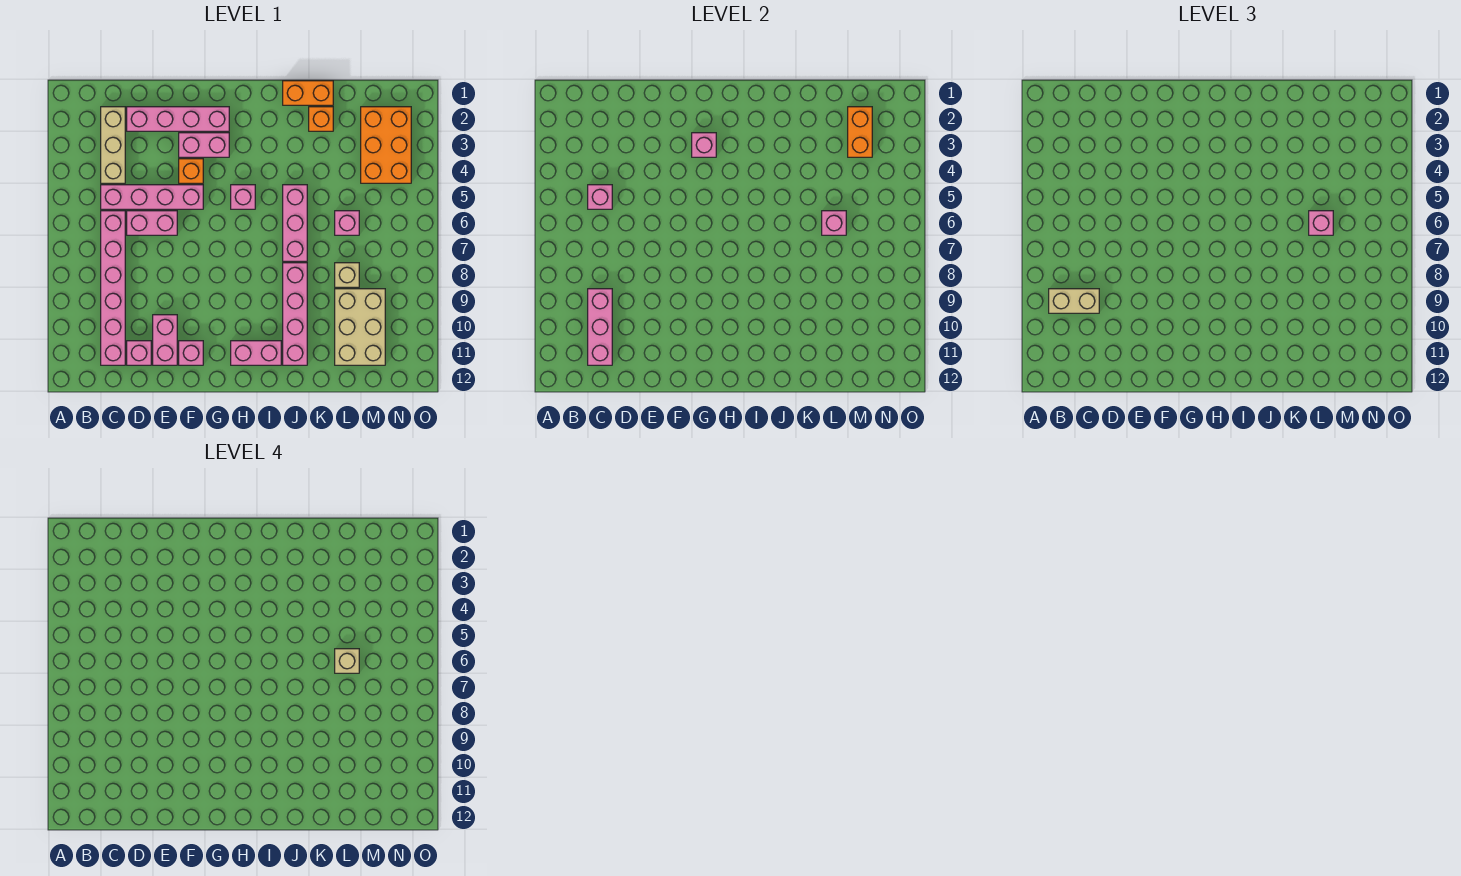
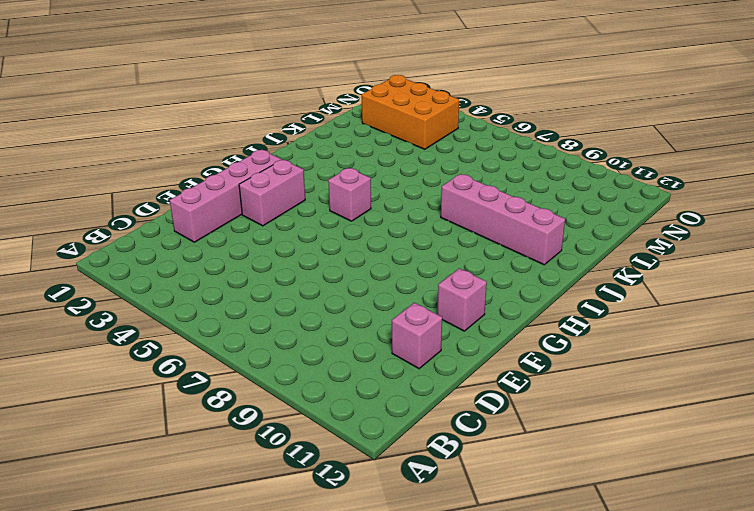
none -> tan 1x3 brick [101,107,125,183]
none -> pink 1x4 brick [101,185,203,209]
none -> pink 1x6 brick [101,211,125,365]

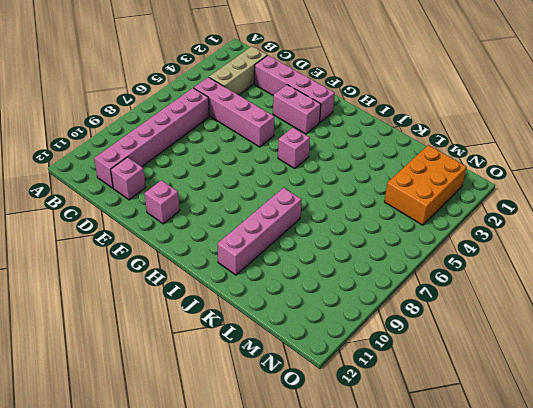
none -> pink 1x2 brick [127,211,177,235]
none -> pink 1x2 brick [153,315,177,365]
none -> orange 1x1 brick [179,159,203,183]

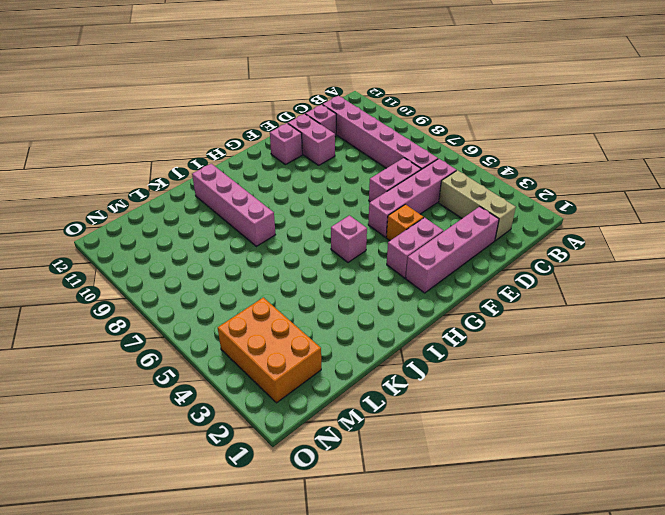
none -> pink 1x2 brick [231,341,281,365]
none -> orange 1x2 brick [283,81,333,105]
none -> pink 1x3 brick [283,185,307,261]

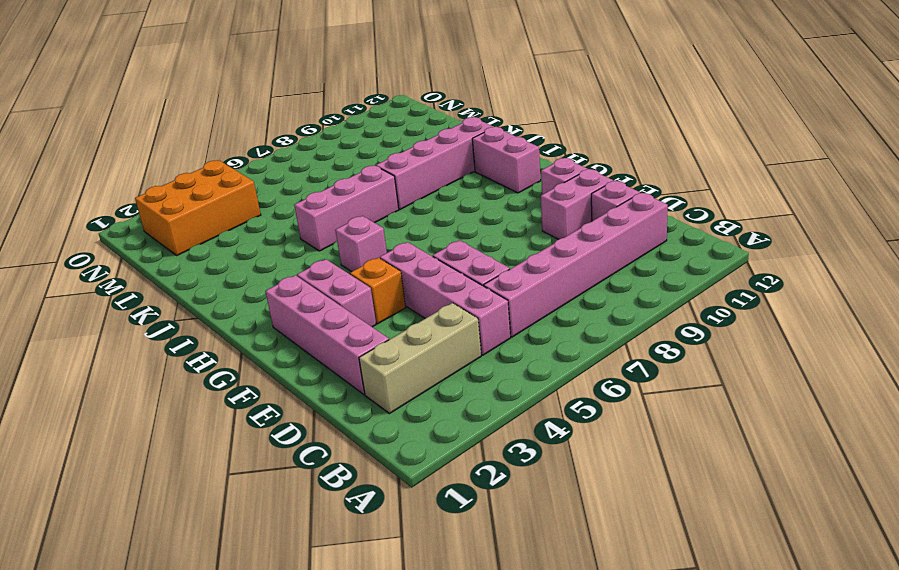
none -> orange 1x2 brick [283,81,333,105]
none -> orange 1x1 brick [309,107,333,131]
none -> pink 1x1 brick [335,211,359,235]

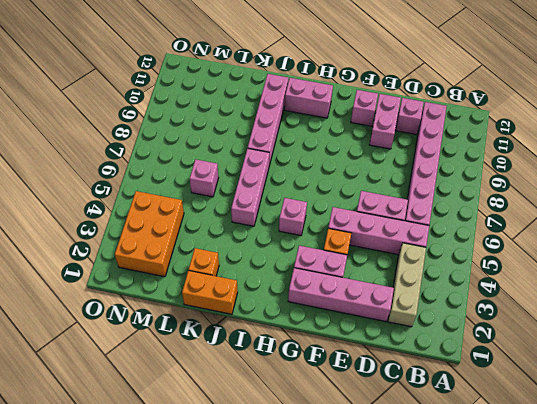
none -> tan 1x1 brick [335,263,359,287]
none -> tan 2x3 brick [335,289,385,365]
none -> pink 1x1 brick [588,185,612,209]

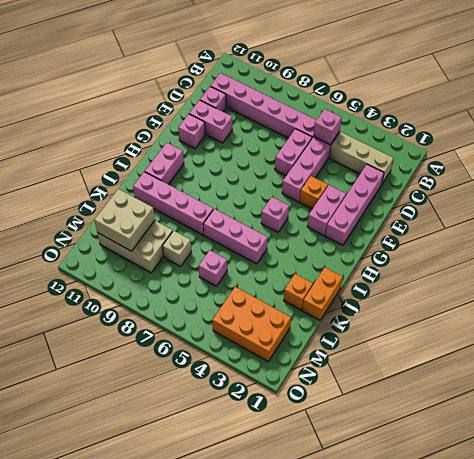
tan 2x2 brick [94,189,155,251] -> none
none -> pink 1x3 brick [588,289,612,365]
none -> pink 1x1 brick [692,133,716,157]
none -> pink 1x1 brick [822,211,846,235]

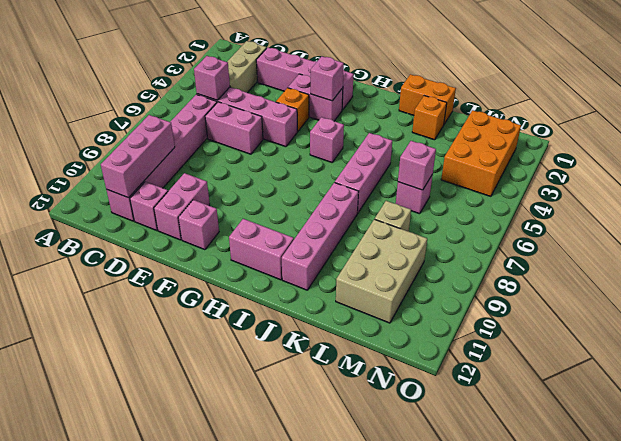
none -> orange 1x2 brick [848,107,872,157]
none -> tan 1x2 brick [1049,289,1099,313]
none -> pink 1x1 brick [1309,211,1333,235]

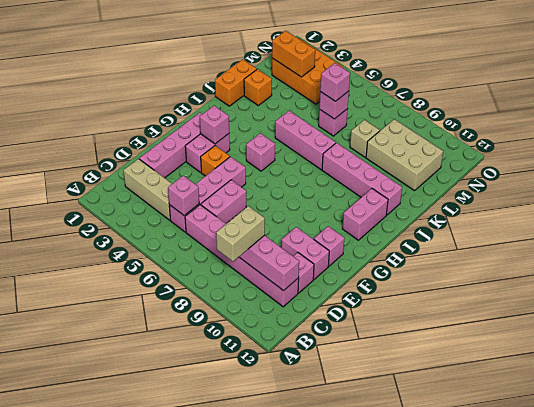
none -> tan 1x1 brick [335,649,359,673]

